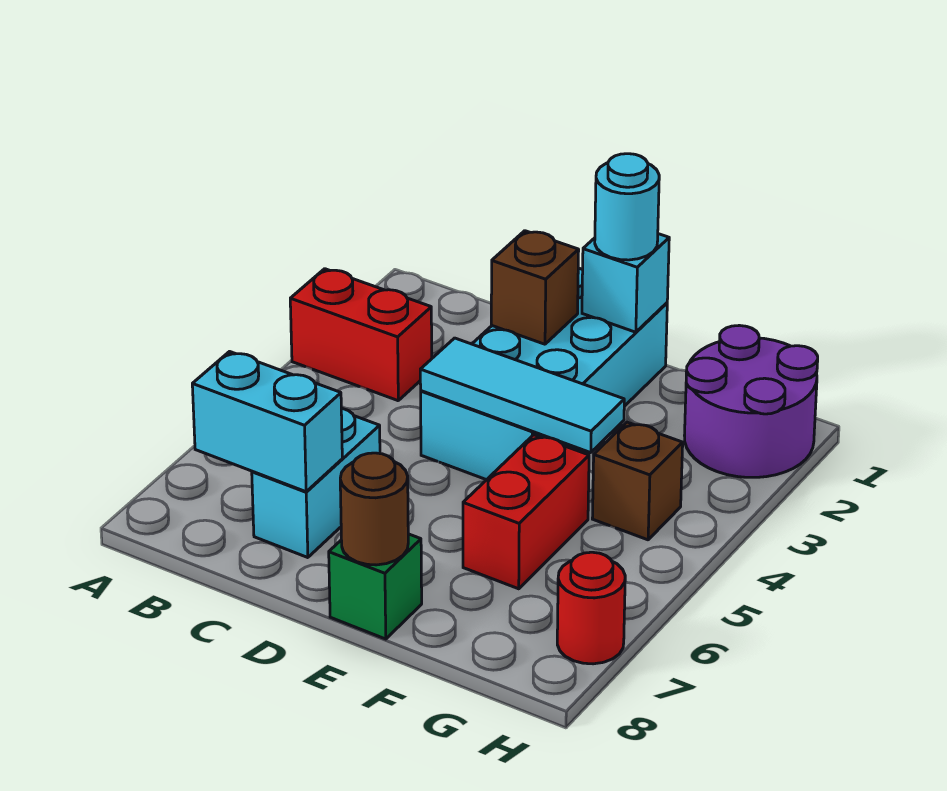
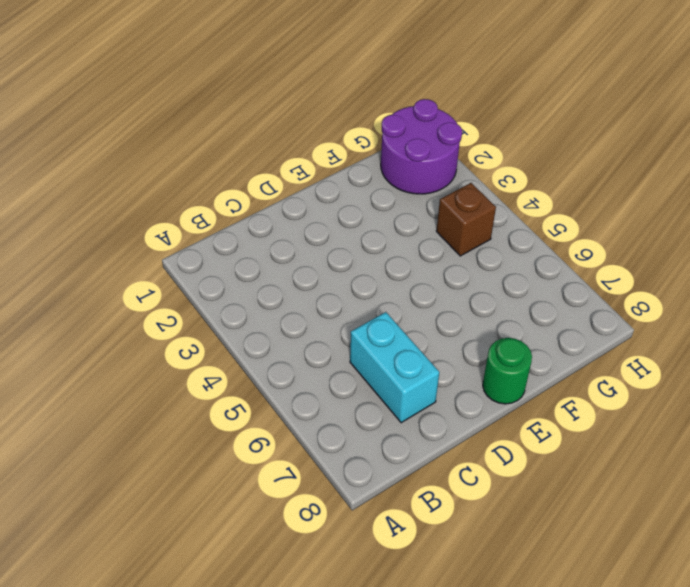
green 1x1 round brick [483,338,532,404] -> green 1x1 brick [329,534,422,639]
none -> red 1x2 brick [290,269,432,401]
none -> cyan 2x4 brick [421,268,667,480]
none -> red 1x2 brick [463,435,589,589]

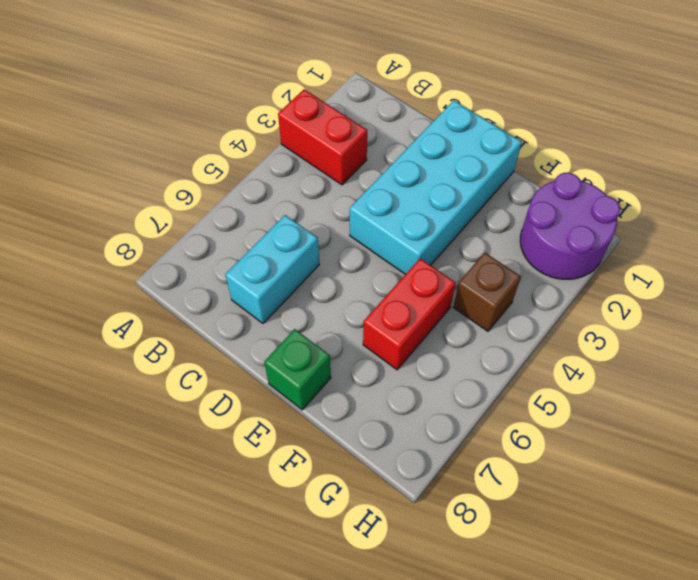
none -> red 1x1 round brick [557,552,625,664]
none -> cyan 1x2 brick [192,352,342,492]
none -> brown 1x1 brick [491,231,579,344]

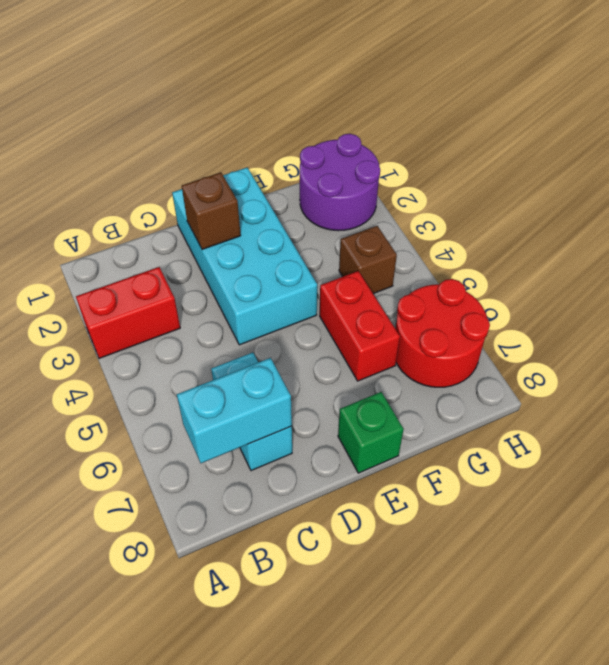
red 2x2 round brick [395,279,490,387] -> red 1x1 round brick [557,552,625,664]
none -> cyan 1x3 tile [420,338,624,453]
none -> cyan 1x1 brick [582,234,669,332]
none -> brown 1x1 round brick [340,453,408,565]

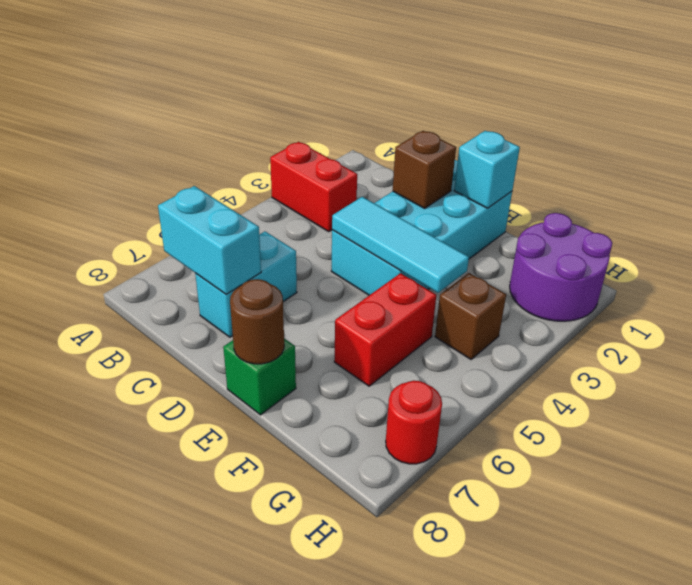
none -> cyan 1x1 round brick [595,154,659,260]

